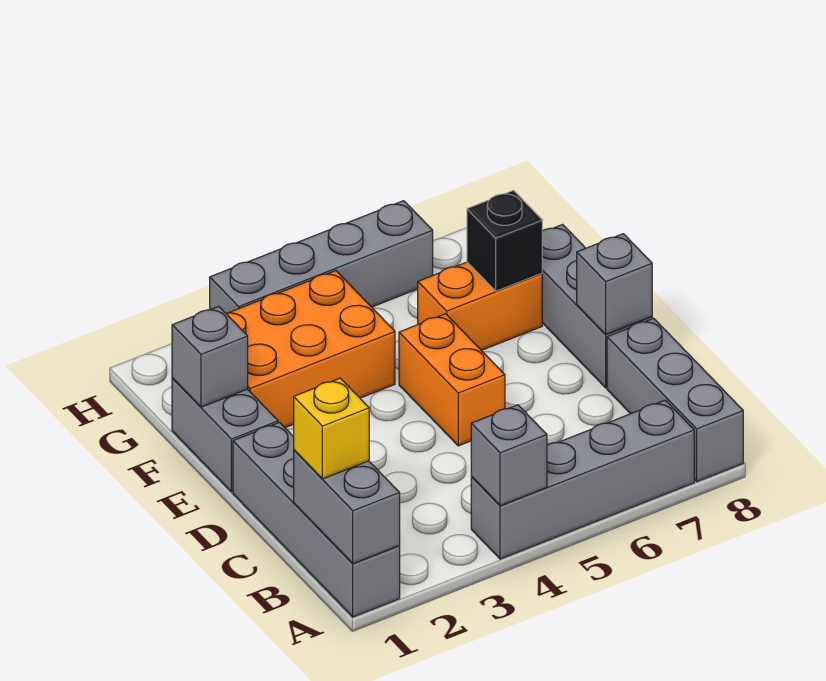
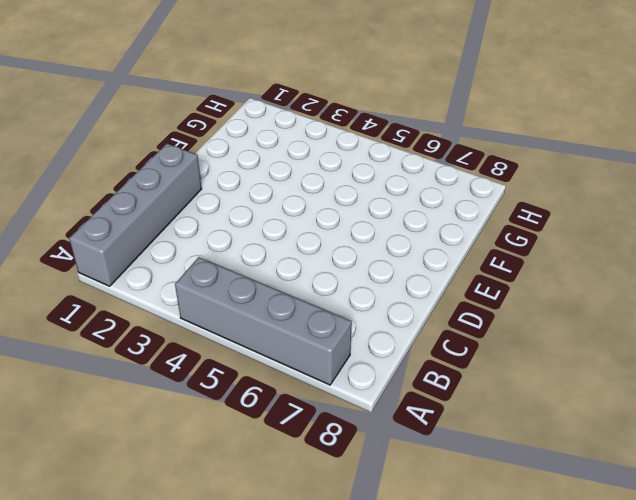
none -> grey 1x3 brick [607,318,743,482]
none -> orange 1x2 brick [399,314,505,446]
none -> grey 1x3 brick [542,225,652,388]

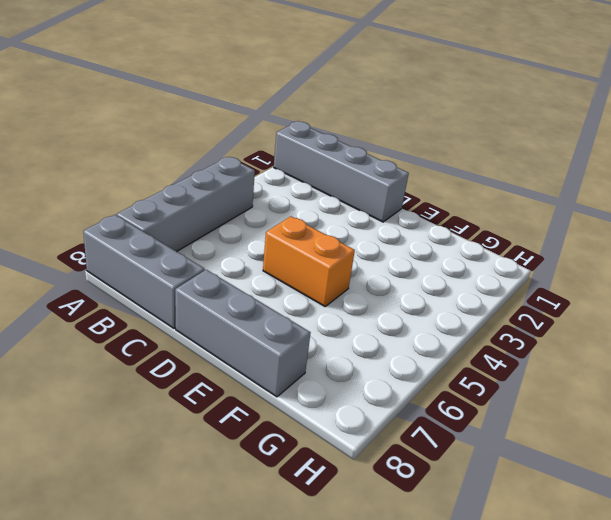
none -> grey 1x2 brick [172,378,278,492]
none -> orange 2x3 brick [226,271,395,428]
none -> orange 1x2 brick [418,262,542,350]

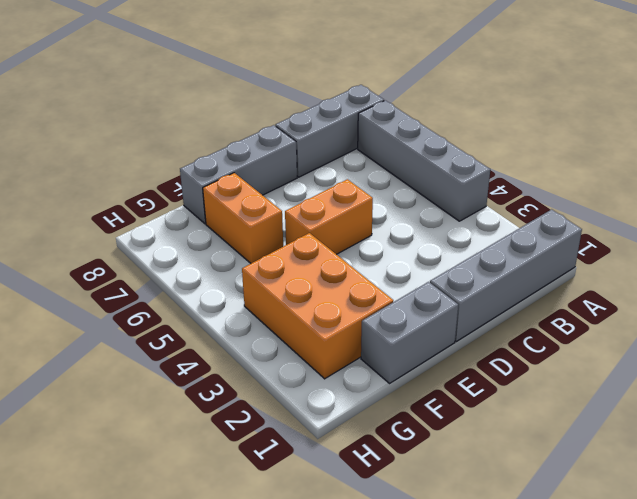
none -> grey 1x4 brick [210,201,433,313]
none -> grey 1x2 brick [294,450,400,564]
none -> grey 1x1 brick [471,405,547,506]

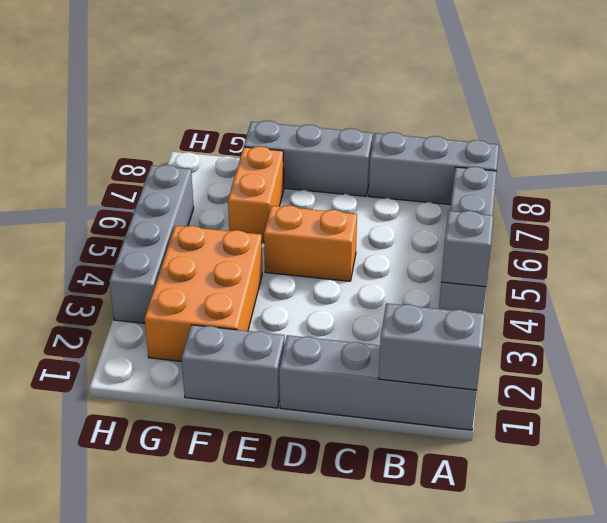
none -> grey 1x1 brick [577,234,652,335]
none -> grey 1x1 brick [172,306,248,407]
none -> black 1x1 brick [467,191,542,291]

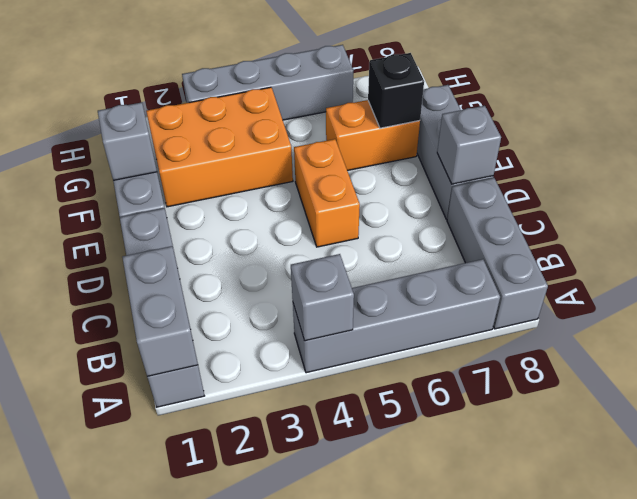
none -> yellow 1x1 brick [294,378,369,479]

